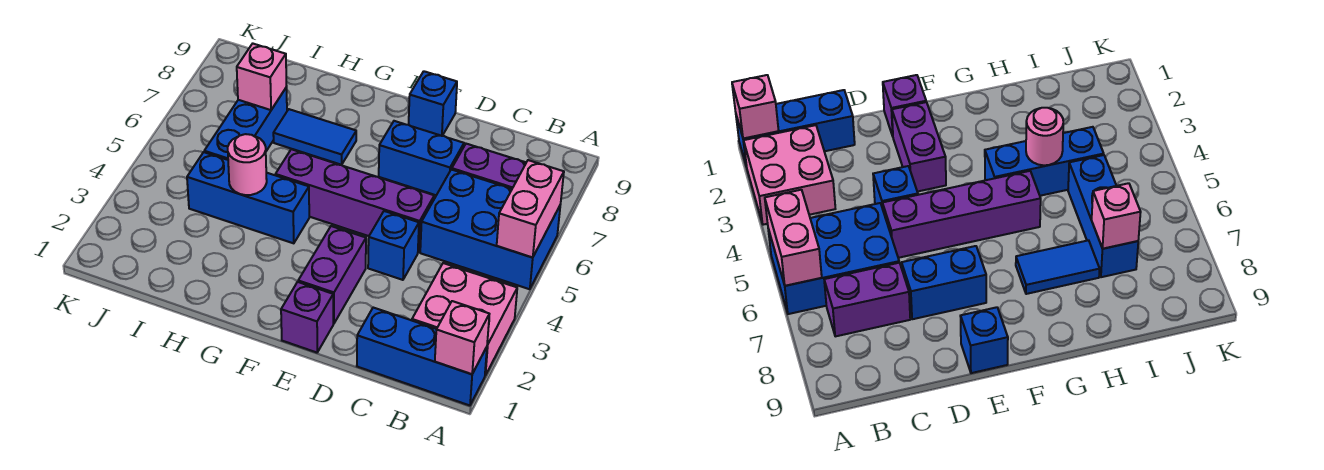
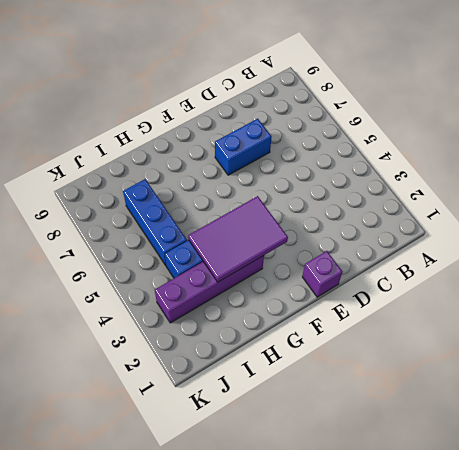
purple 2x3 tile [188,196,288,282] -> pink 1x1 round brick [228,134,267,195]
purple 1x4 brick [155,256,264,323] -> purple 1x4 brick moved to [275,149,434,252]
none -> blue 1x3 brick [357,308,487,405]
none -> pink 2x2 brick [412,263,517,375]
none -> blue 2x3 brick [420,169,560,289]

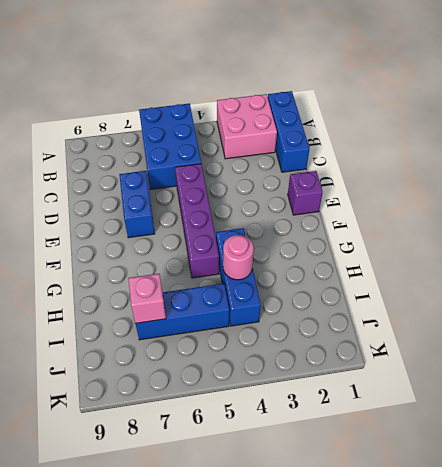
none -> purple 1x2 brick [452,144,526,189]
none -> blue 1x1 brick [368,211,419,280]
none -> purple 1x2 brick [298,226,366,324]

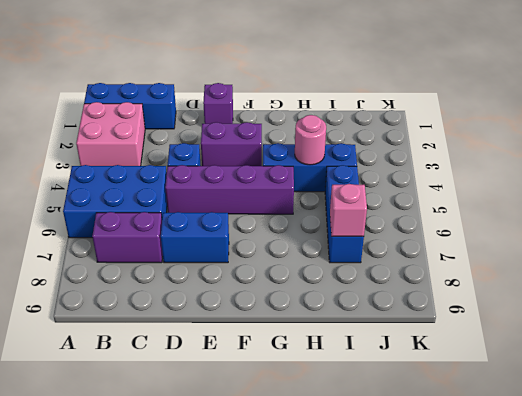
purple 1x2 brick [201,122,262,166] -> purple 1x2 brick turned to [298,226,366,324]
none -> blue 1x1 brick [409,71,457,136]
none -> blue 1x2 tile [273,109,356,165]
none -> pink 1x1 brick [435,301,489,374]

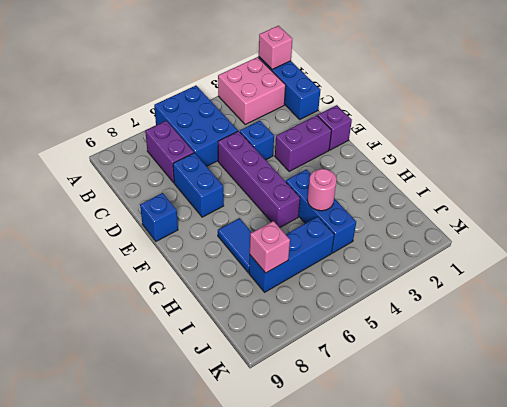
none -> pink 1x2 brick [497,160,564,258]

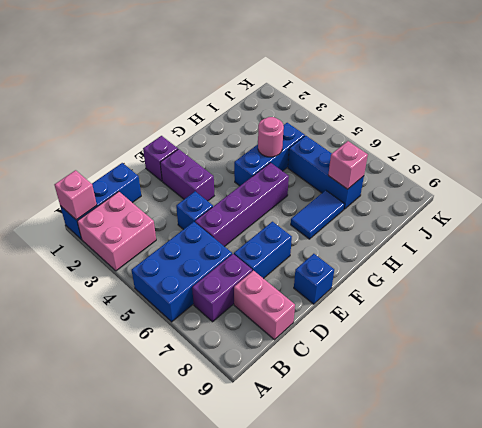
pink 1x2 brick [234,270,295,340] -> pink 1x2 brick moved to [497,160,564,258]

